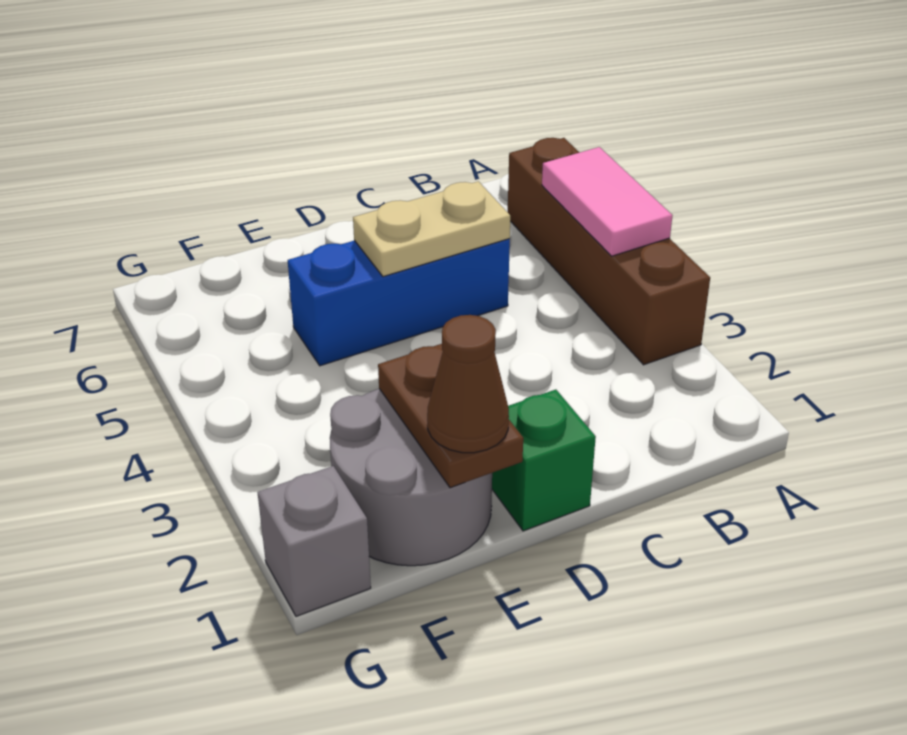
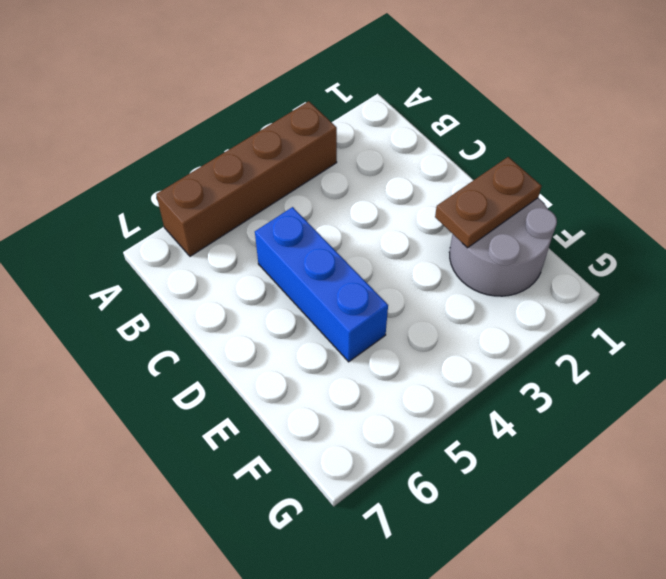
none -> green 1x1 brick [492,390,596,531]
none -> grey 1x1 brick [258,466,371,616]

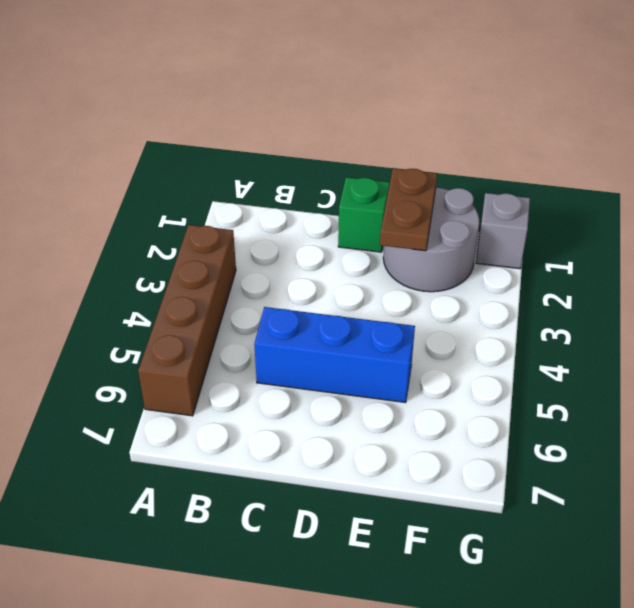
none -> pink 1x2 tile [542,147,673,256]
none -> tan 1x2 plate [353,181,510,277]

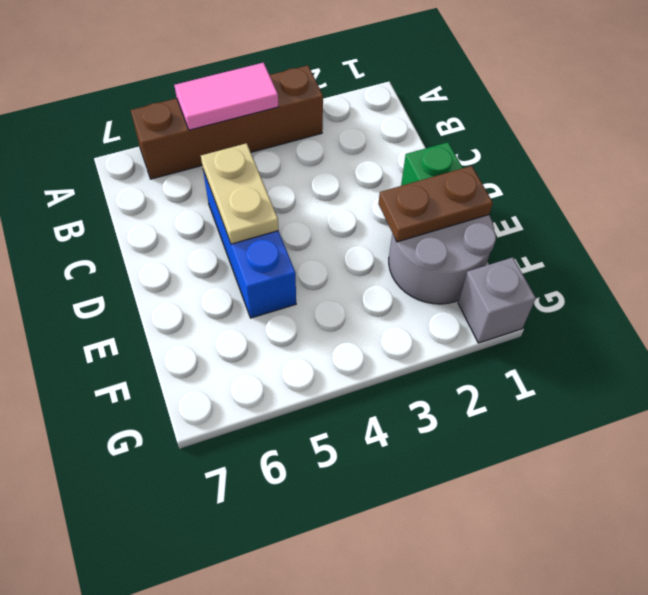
none -> brown 1x1 cone [427,315,509,453]

